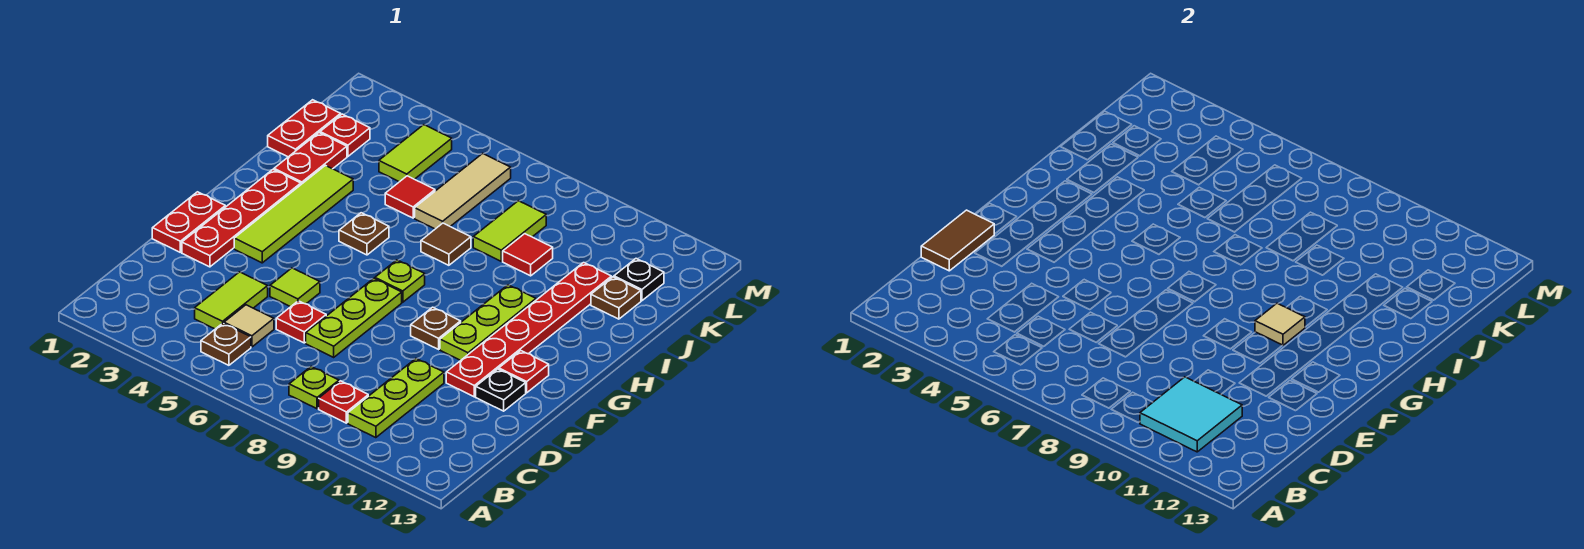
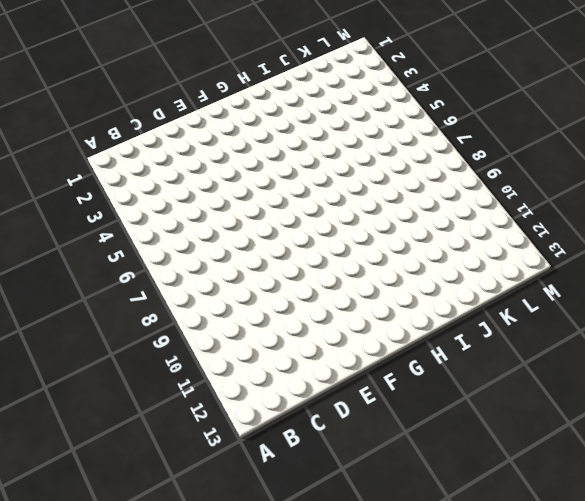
none -> brown 1x1 plate [201,323,251,365]
none -> lime 1x1 plate [289,367,339,409]
none -> red 1x1 plate [319,381,368,423]
none -> lime 1x3 plate [348,359,444,438]

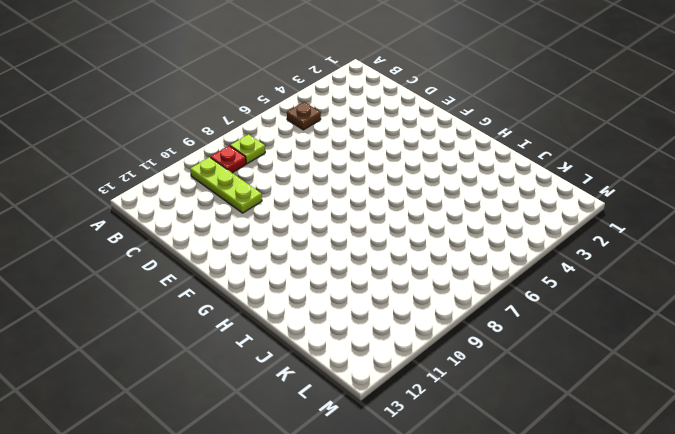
none -> lime 1x2 tile [195,272,268,329]
none -> tan 1x1 tile [224,305,274,347]
none -> red 1x1 plate [276,301,326,343]
none -> lime 1x3 plate [306,279,402,357]

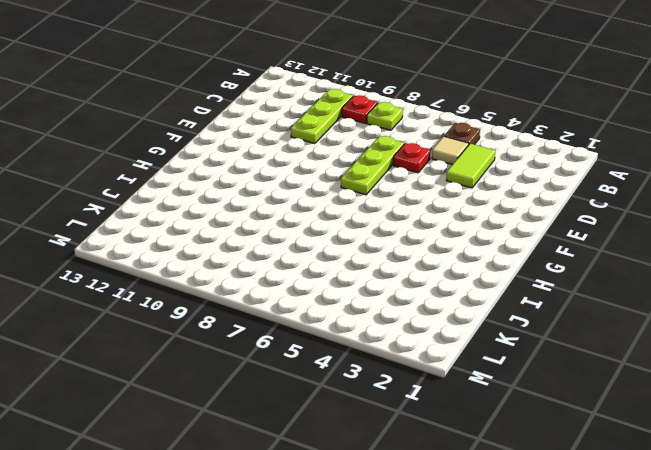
none -> red 1x2 plate [152,192,225,252]
none -> red 1x4 plate [182,170,301,267]
none -> lime 1x1 tile [270,268,320,307]
none -> red 1x6 plate [446,263,611,397]

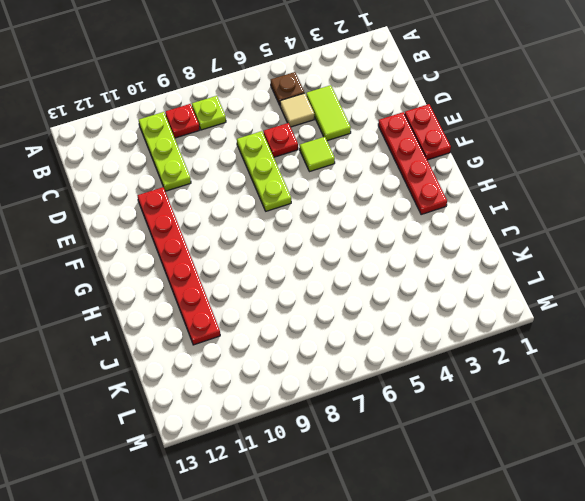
none -> black 1x1 plate [476,369,526,411]
none -> lime 1x4 tile [234,165,353,263]
none -> brown 1x1 plate [411,307,461,349]
none -> lime 1x3 plate [440,285,536,360]

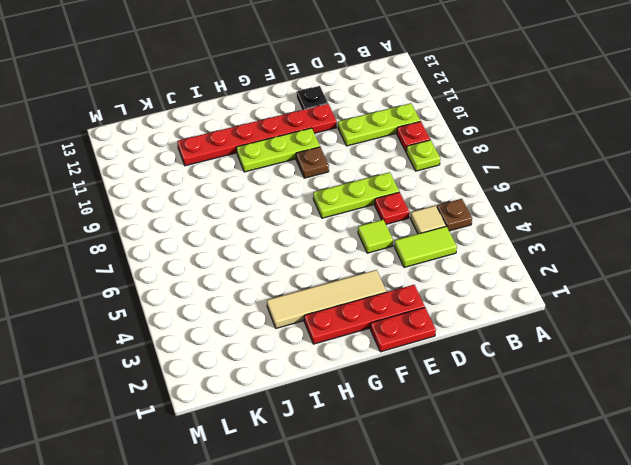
tan 1x4 tile [267,270,386,328] -> lime 1x4 tile [234,165,353,263]
none -> red 1x1 plate [499,351,549,393]
none -> lime 1x1 plate [375,260,425,302]
none -> brown 1x1 plate [339,213,389,255]
none -> red 1x2 plate [274,133,347,184]

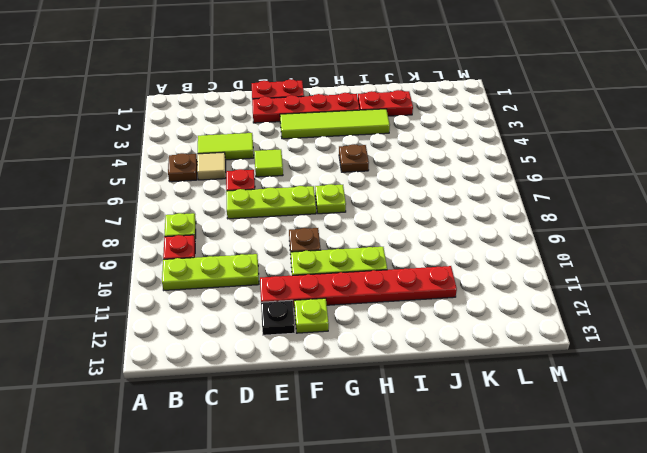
lime 1x1 plate [294,298,329,333] -> red 1x1 plate [499,351,549,393]
none -> brown 1x1 tile [421,223,471,265]
none -> red 1x2 plate [268,100,341,157]
none -> red 1x1 tile [385,176,435,218]
none -> tan 1x3 tile [415,153,511,229]

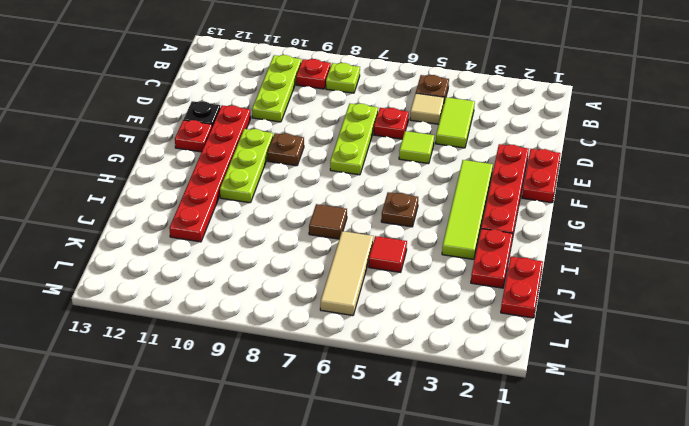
none -> lime 1x1 plate [375,260,425,302]
none -> lime 1x2 tile [473,201,546,261]
none -> red 1x1 tile [503,234,553,276]
none -> brown 1x1 plate [591,277,641,319]

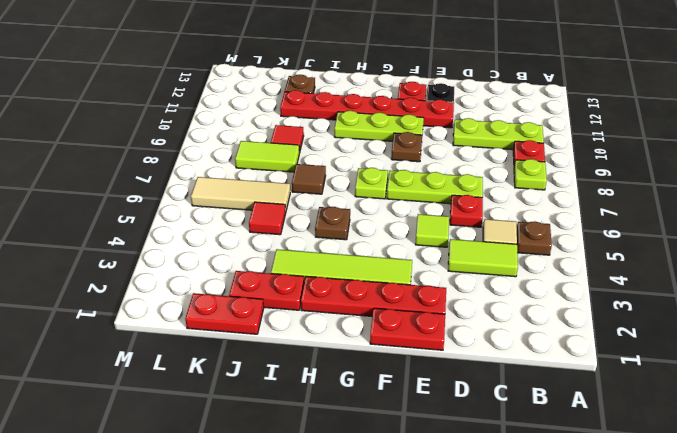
none -> red 1x1 plate [320,114,370,156]
none -> lime 1x2 tile [379,125,452,182]
none -> black 1x1 plate [614,259,664,301]
none -> cyan 2x2 tile [1140,377,1242,452]

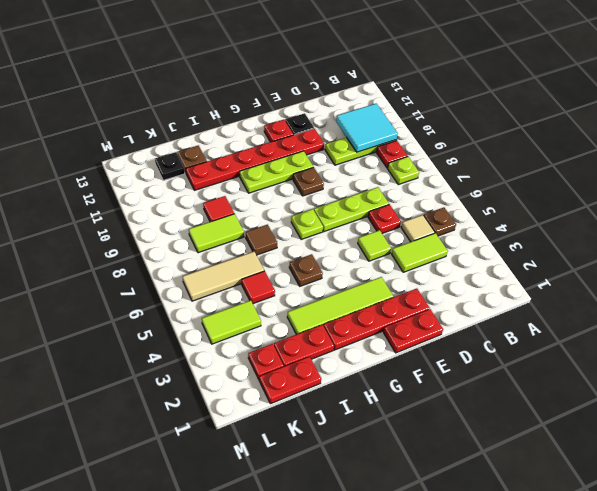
none -> brown 1x2 tile [921,210,994,271]
none -> tan 1x1 tile [1255,303,1305,345]

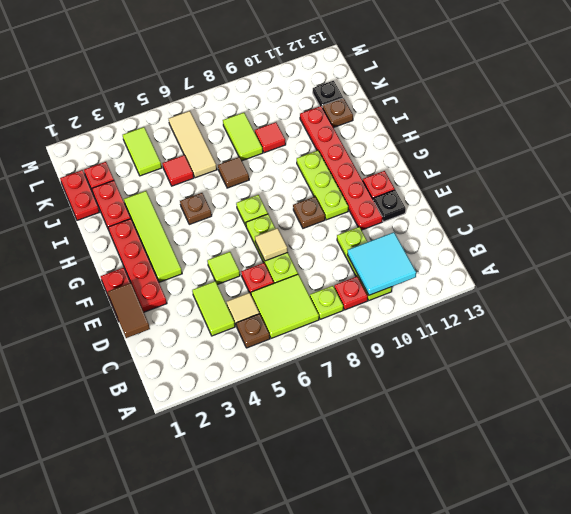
lime 2x2 tile [251,274,319,338] -> none
tan 1x1 tile [255,228,288,261] -> tan 1x1 tile moved to [1255,303,1305,345]

